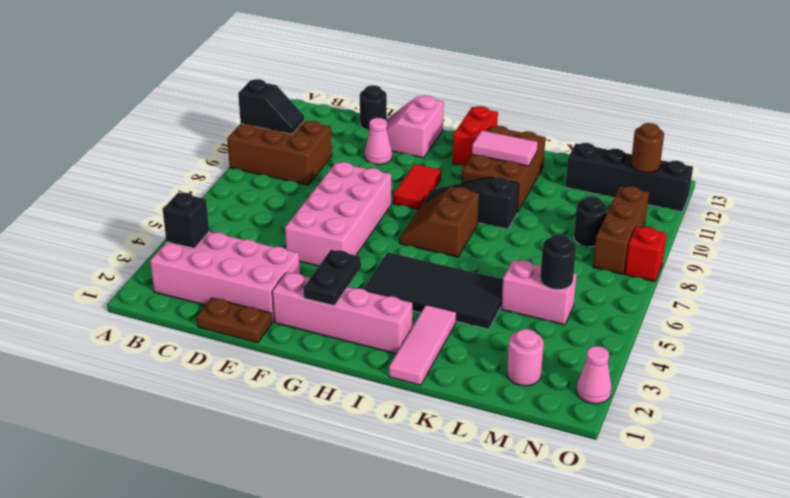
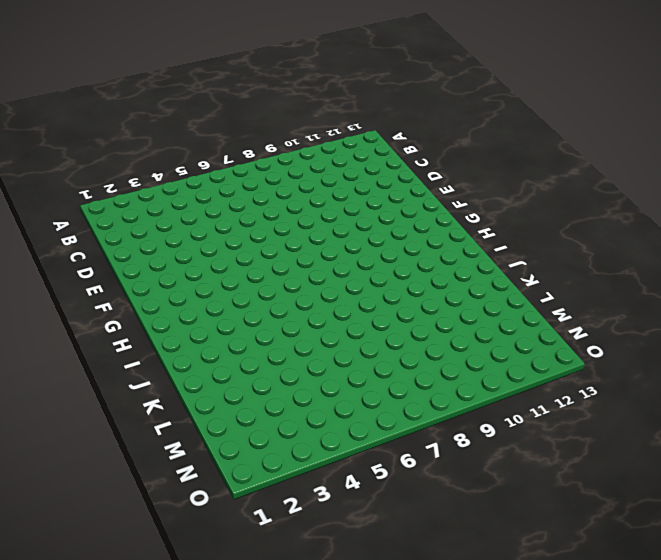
none -> brown 2x3 brick [227,121,332,185]
none -> pink 2x4 brick [150,232,300,322]
none -> brown 1x2 plate [196,298,272,343]

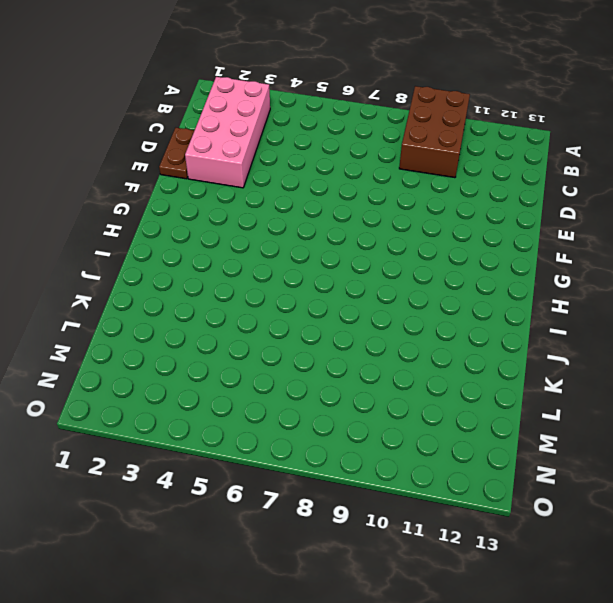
none -> black 1x1 round brick [360,85,387,130]
none -> pink 2x4 brick [285,162,392,266]
none -> pink 1x1 cone [365,118,392,165]

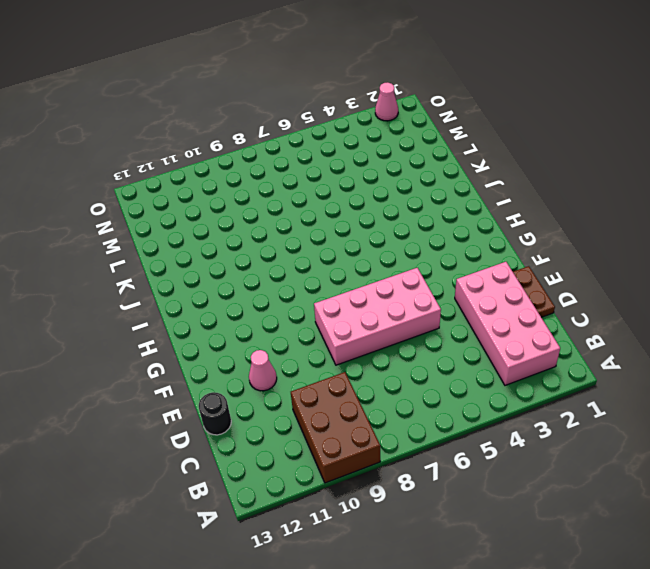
none -> pink 2x2 slope [387,96,444,158]
none -> pink 1x4 brick [272,272,412,354]
none -> red 1x2 tile [393,164,441,209]

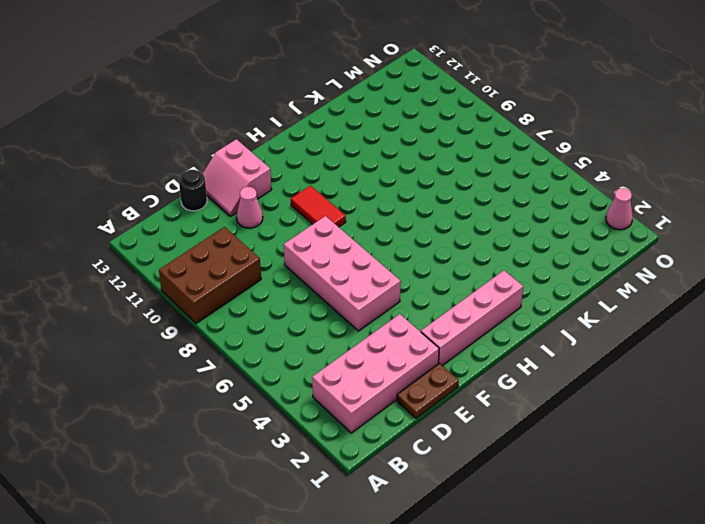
none -> black 2x4 tile [364,252,503,329]
none -> brown 2x2 slope [400,187,479,257]
none -> black 1x3 slope [422,177,519,229]

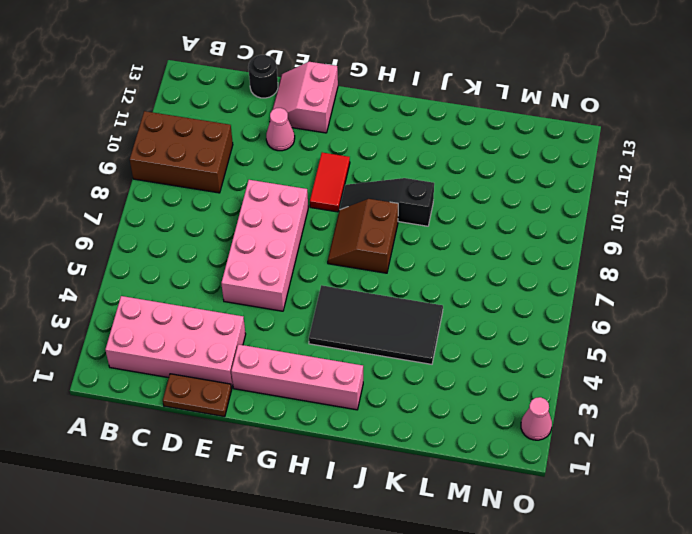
none -> red 1x2 brick [453,106,498,165]
none -> brown 2x3 brick [462,126,545,212]
none -> pink 1x3 tile [389,305,457,385]

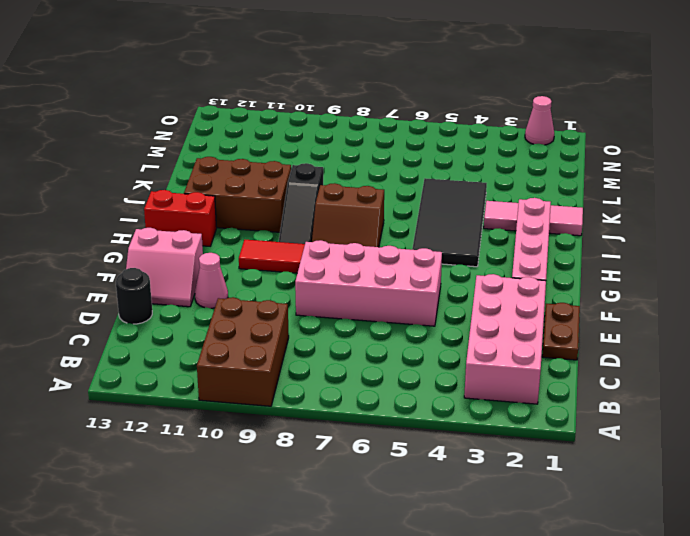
none -> pink 1x2 brick [501,260,577,325]
none -> black 1x4 brick [565,143,693,212]
none -> pink 1x1 round brick [507,329,544,386]

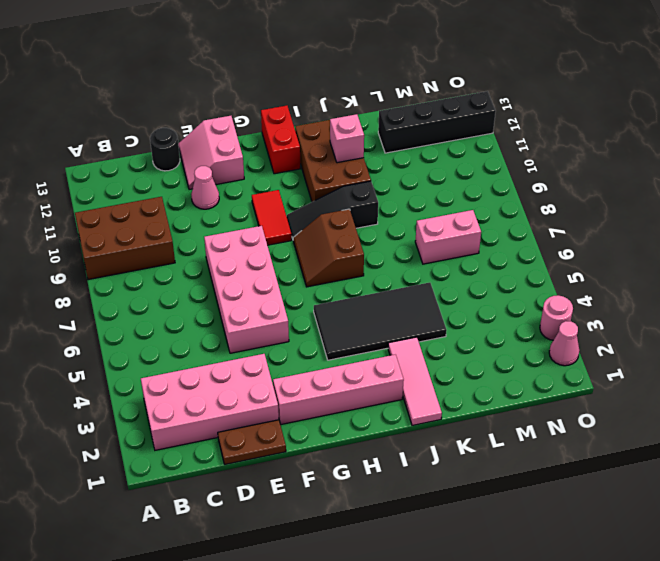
pink 1x1 brick [330,114,364,163] -> pink 1x2 tile [472,131,538,166]
pink 1x2 brick [415,210,481,264] -> pink 1x2 brick moved to [501,260,577,325]
pink 1x1 round brick [540,295,573,340] -> pink 1x1 round brick moved to [507,329,544,386]
none -> black 1x1 round brick [574,196,607,247]
none -> brown 1x3 brick [593,186,649,274]
none -> red 1x1 brick [625,227,667,282]

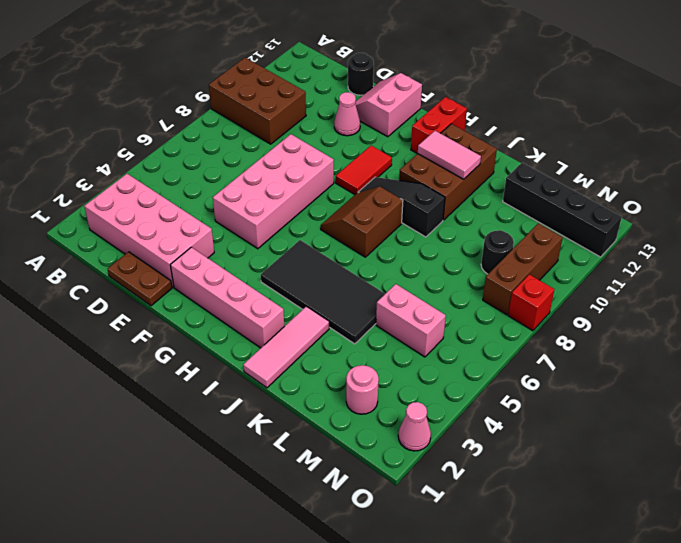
none -> black 1x2 slope [238,79,304,134]
none -> black 1x1 brick [163,193,209,248]
none -> black 1x2 plate [303,250,361,306]

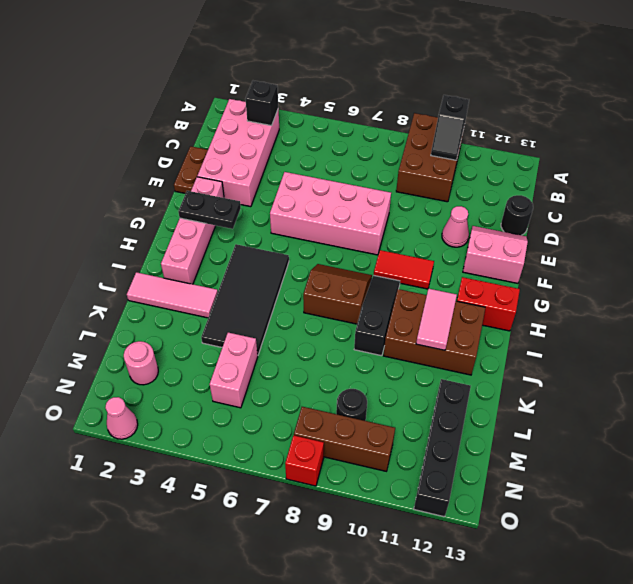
none -> black 1x1 round brick [540,234,576,289]
none -> brown 1x1 round brick [631,123,664,173]

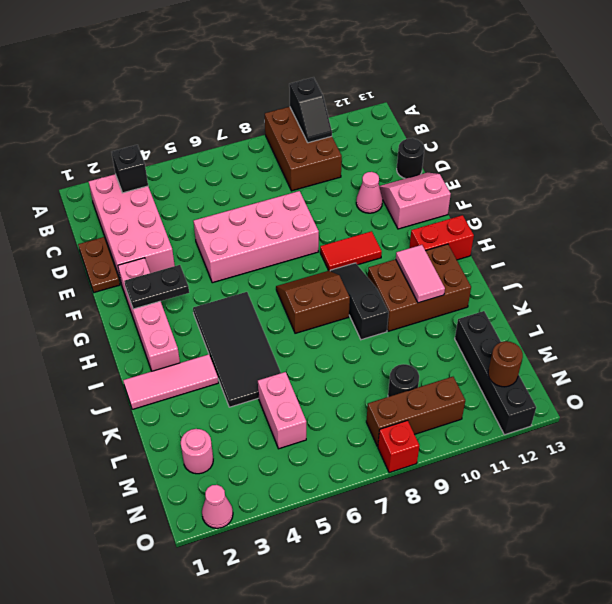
none -> black 1x1 round brick [540,234,576,289]

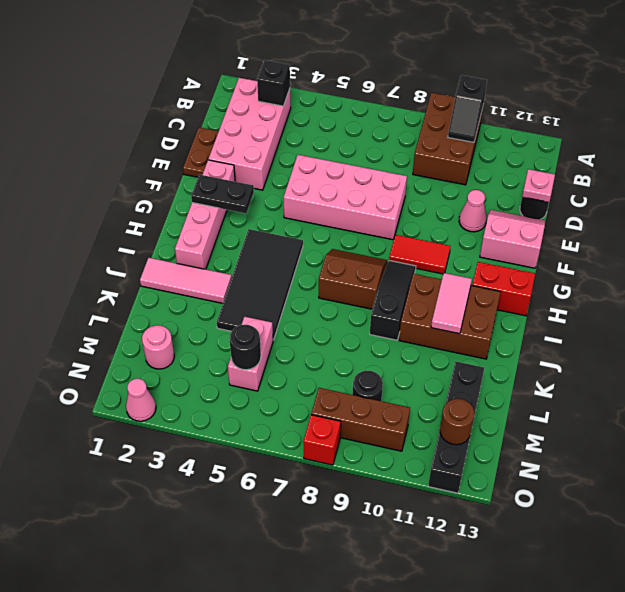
pink 1x1 plate [522,169,555,202] -> none

